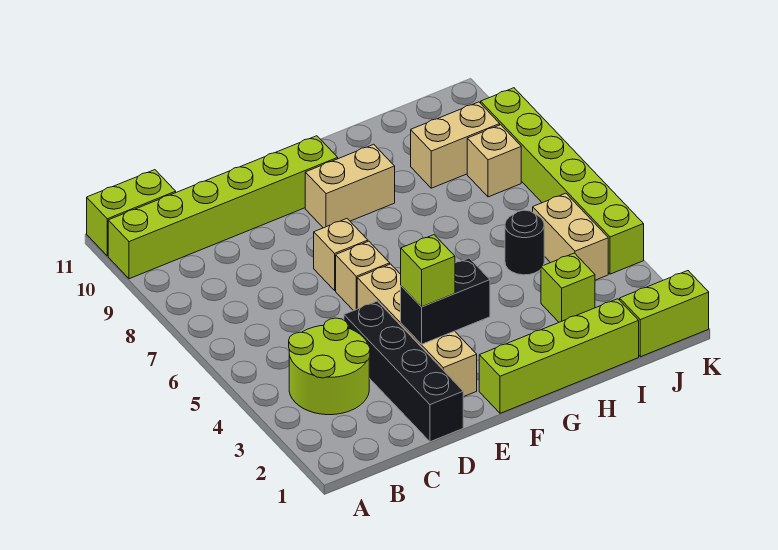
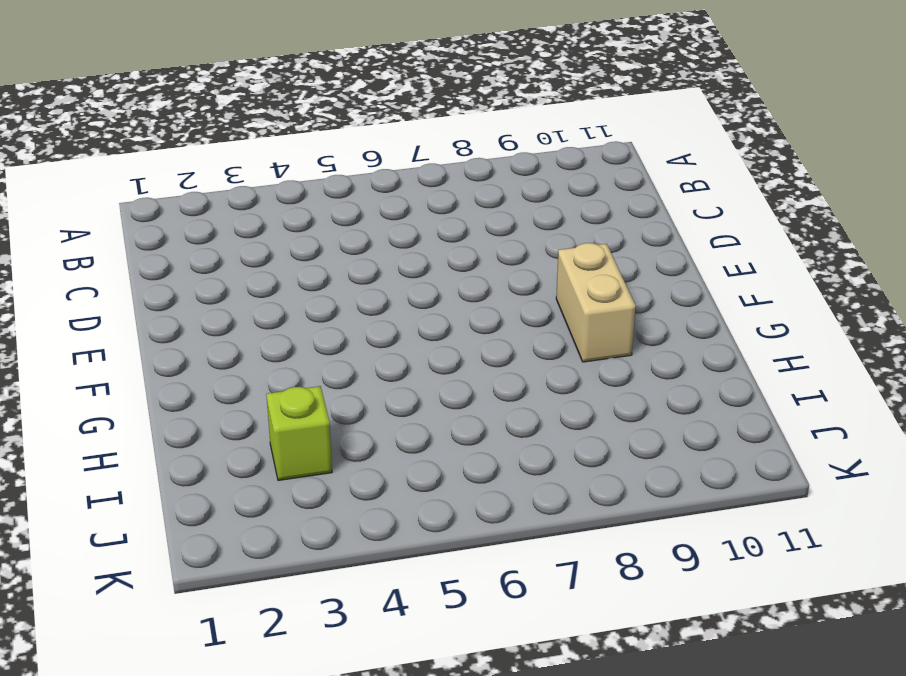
none -> lime 1x6 brick [108,136,338,279]
none -> lime 1x2 brick [87,170,176,256]
none -> lime 2x2 round brick [289,318,370,415]

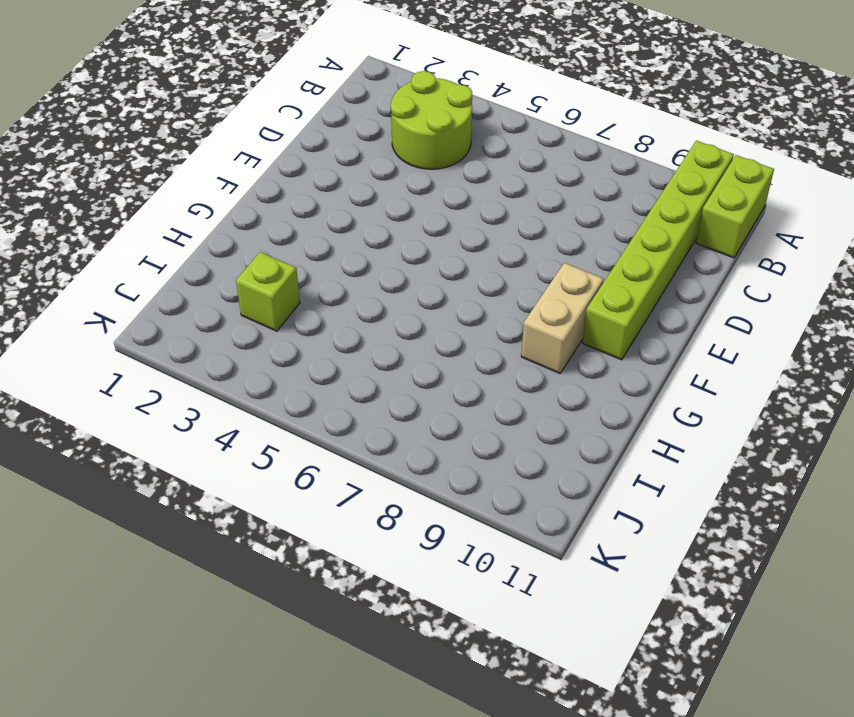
none -> black 1x4 brick [344,301,463,442]
none -> tan 1x4 brick [357,264,477,397]
none -> tan 1x1 brick [336,241,390,311]

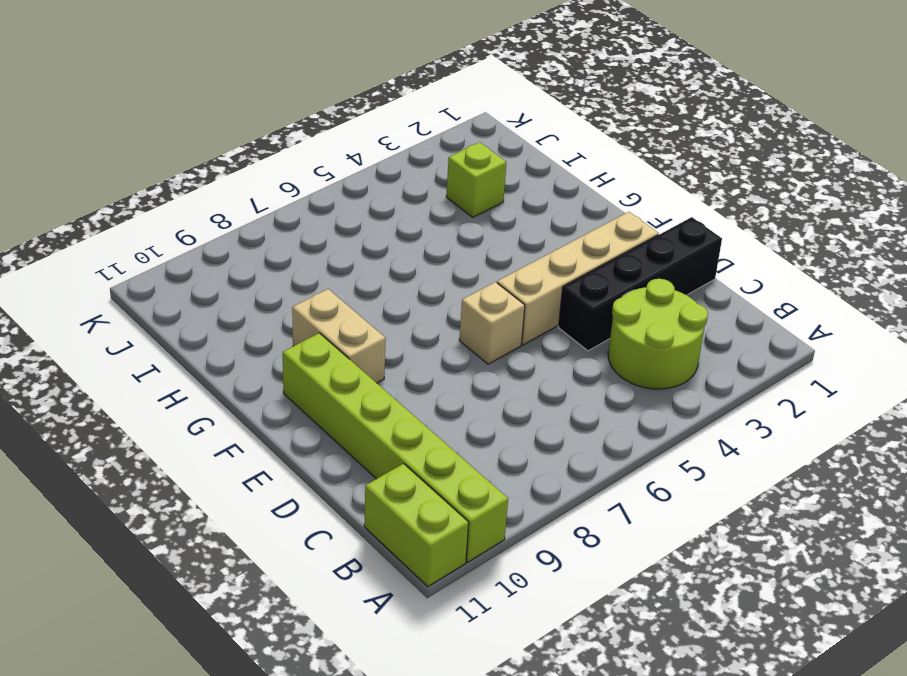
none -> tan 1x1 brick [314,219,368,290]
none -> lime 1x4 brick [479,299,639,413]
none -> black 1x1 round brick [505,210,544,275]

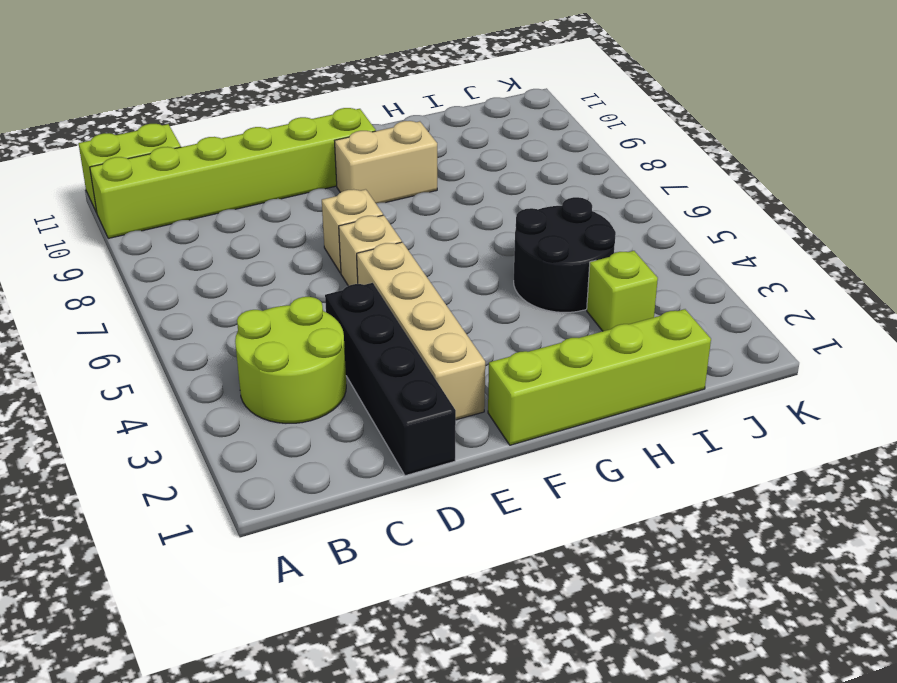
black 2x2 round brick [514,197,616,312] -> black 1x1 round brick [505,210,544,275]
none -> tan 1x2 brick [411,102,500,188]
none -> lime 1x2 brick [620,271,709,357]
none -> tan 1x2 brick [533,193,608,280]

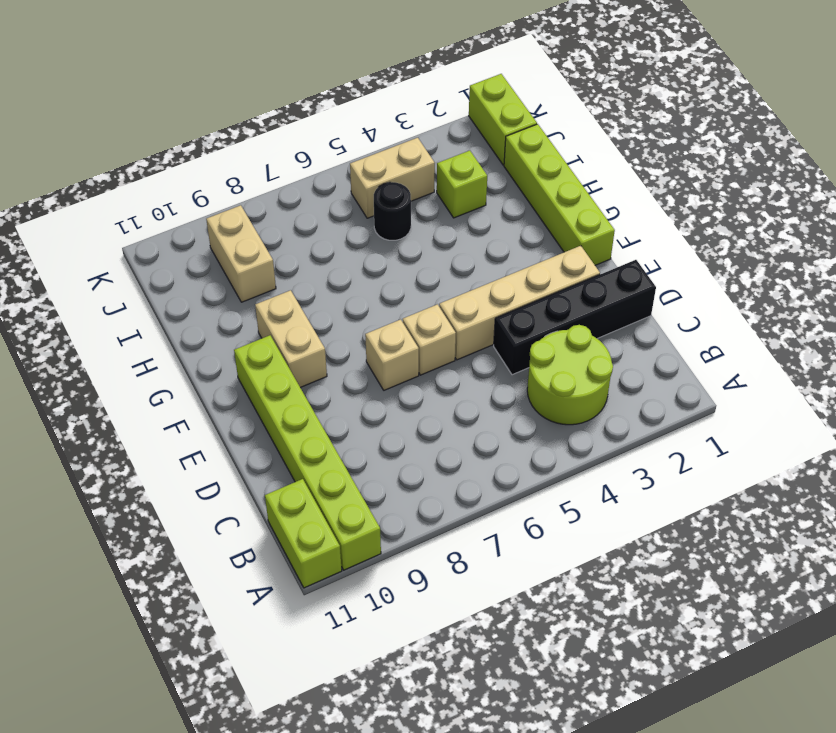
none -> tan 1x1 brick [467,125,521,197]
none -> lime 1x6 brick [481,88,644,274]
none -> black 1x2 brick [401,258,490,344]

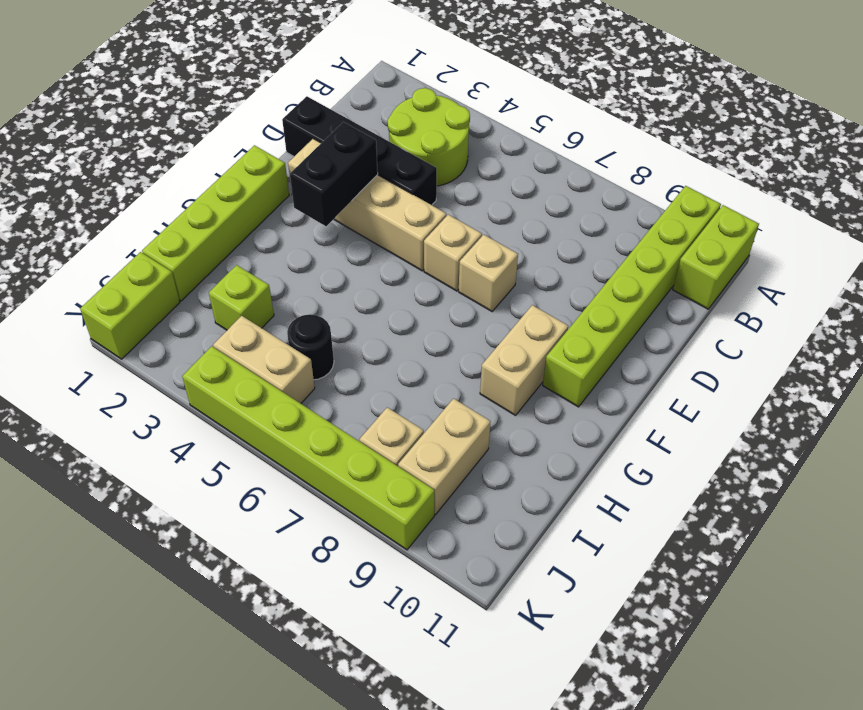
none -> lime 1x1 brick [401,235,455,307]

